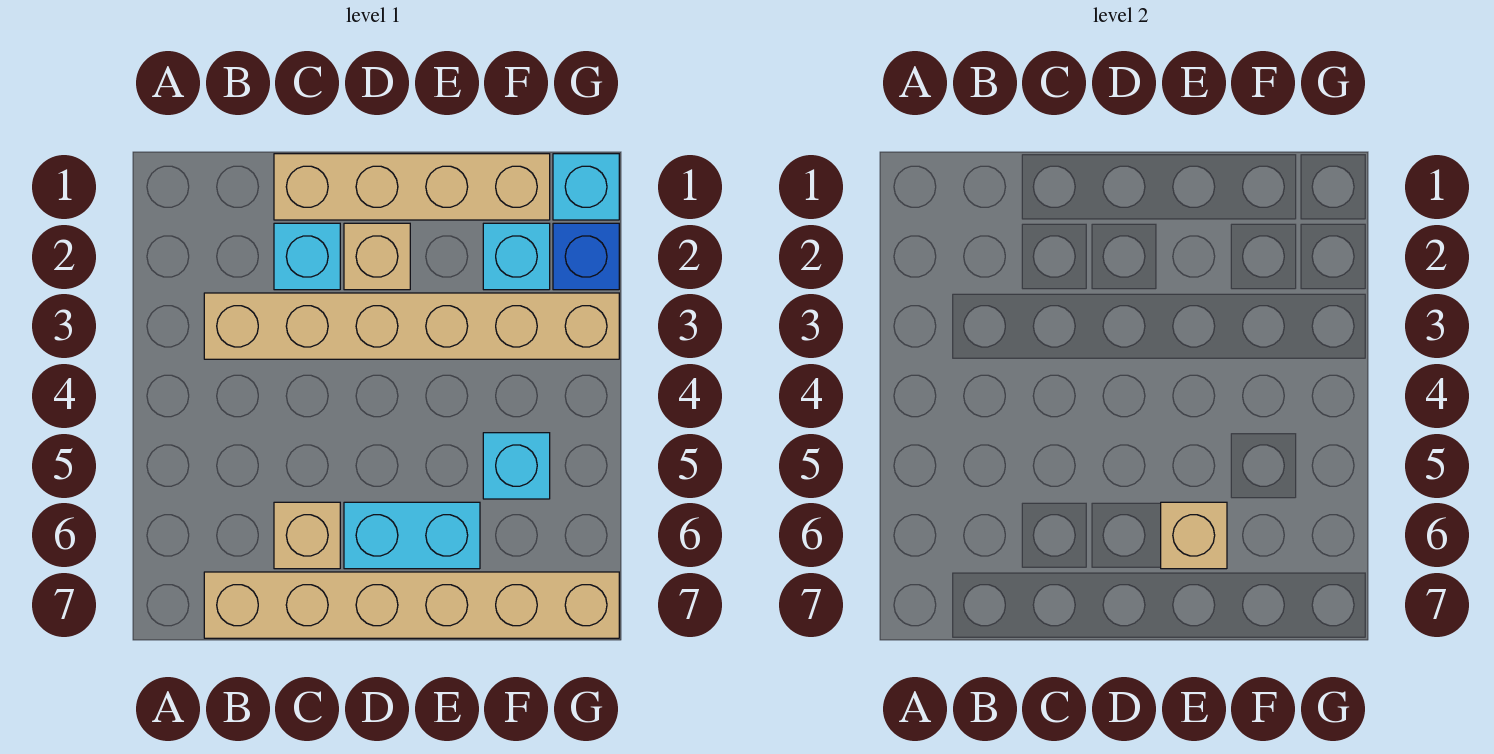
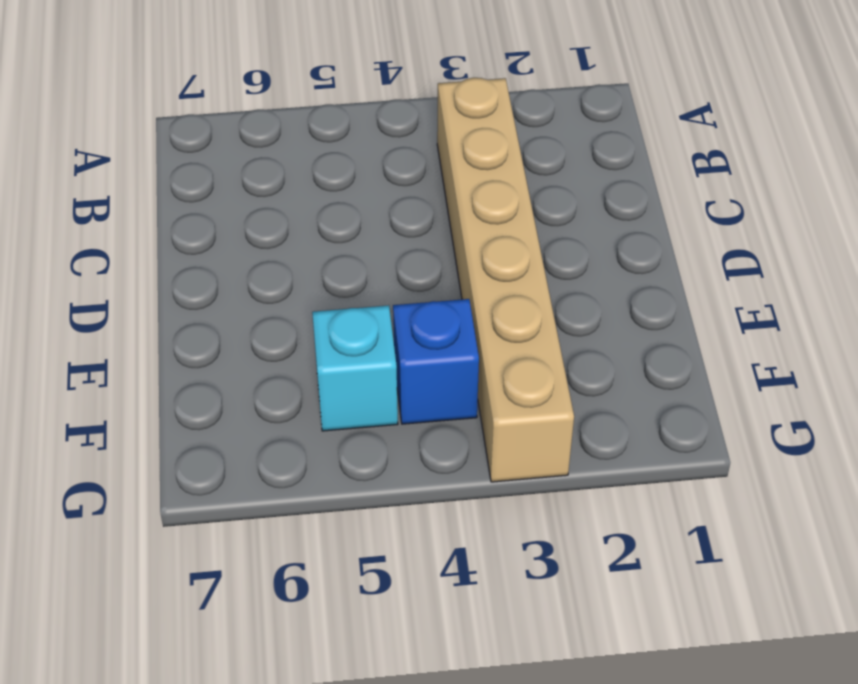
blue 1x1 brick [393,299,479,424] -> blue 1x1 brick moved to [553,223,619,290]
none -> tan 1x6 brick [204,572,619,638]
none -> tan 1x4 brick [274,154,550,220]
none -> cyan 1x1 brick [274,223,340,290]

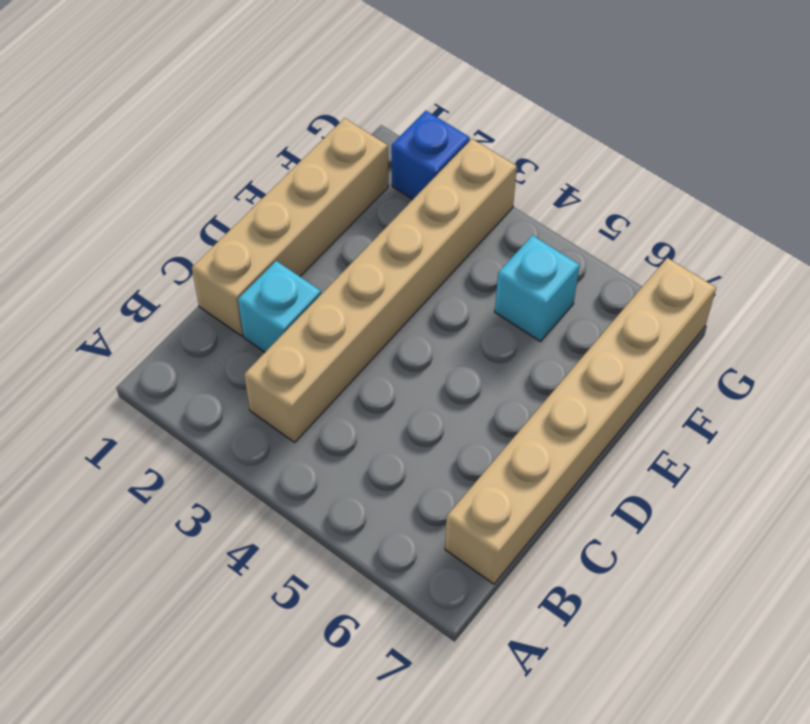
none -> tan 1x1 brick [274,502,340,569]
none -> tan 1x1 brick [344,223,410,290]
none -> cyan 1x2 brick [344,502,480,569]

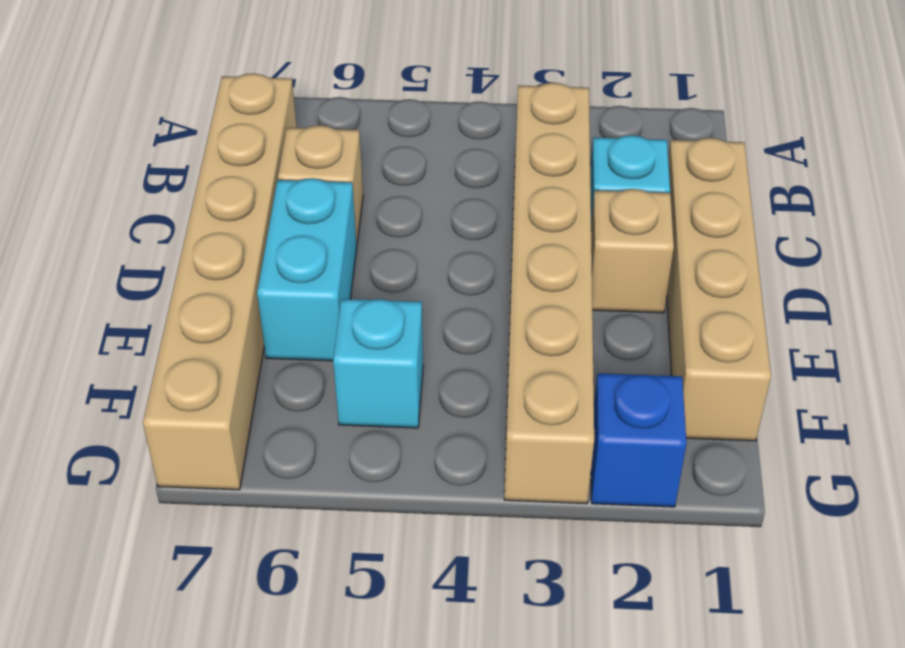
none -> cyan 1x1 brick [483,223,550,290]
none -> cyan 1x1 brick [553,154,619,220]
none -> tan 1x1 brick [1161,502,1227,569]

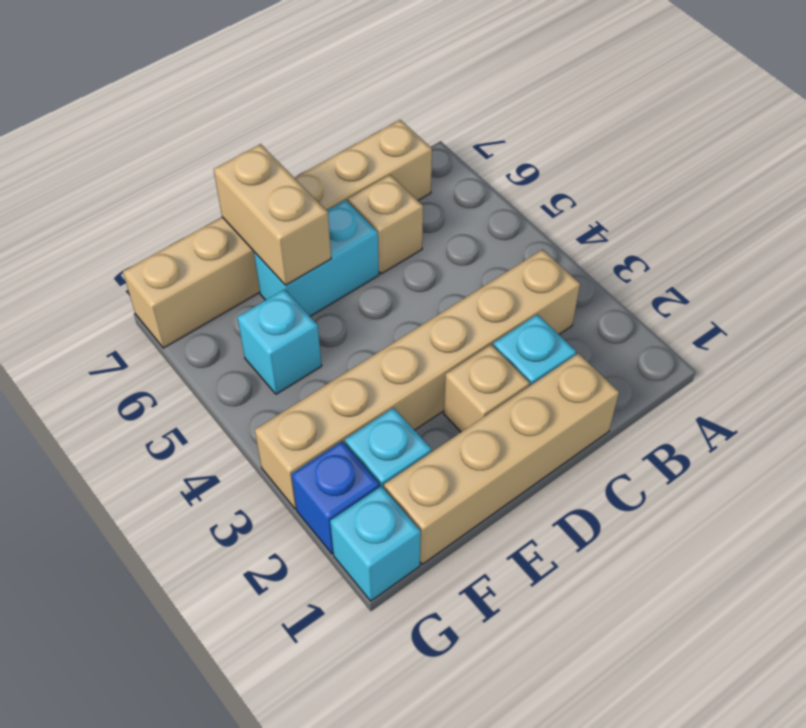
tan 1x2 brick [214,144,331,285] -> tan 1x1 brick [1161,502,1227,569]

